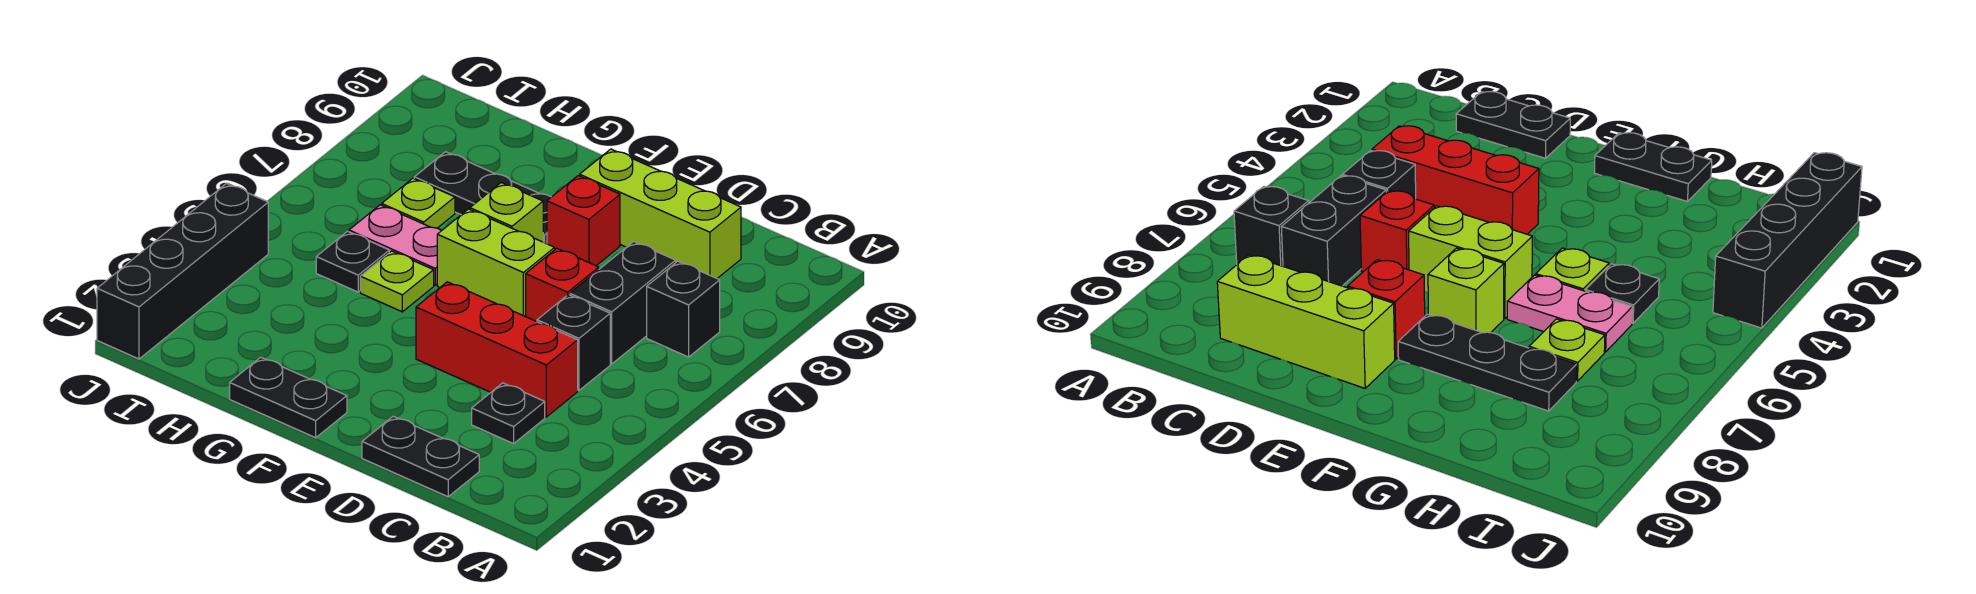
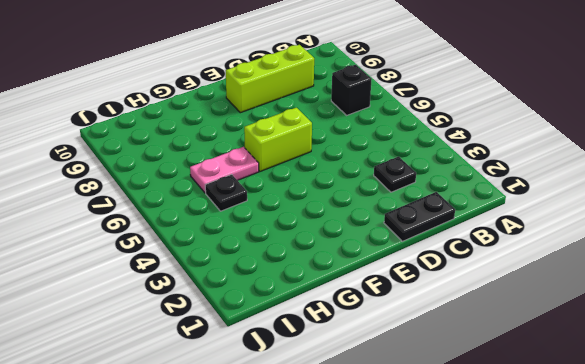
none -> red 1x3 brick [416,282,578,417]
none -> black 1x1 brick [537,295,610,390]
none -> black 1x2 brick [570,242,676,364]

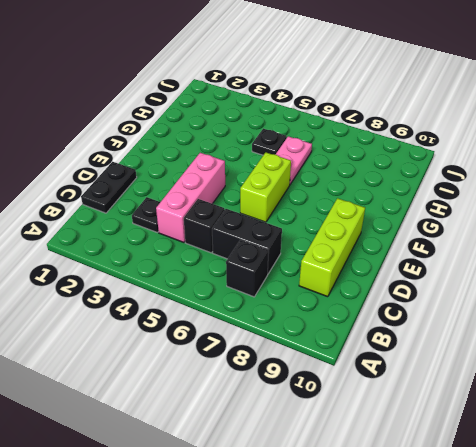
pink 1x3 brick [156,153,225,242] -> red 1x3 brick [416,282,578,417]
none -> red 1x1 brick [526,249,599,322]
none -> red 1x1 brick [547,176,620,266]
none -> black 1x2 plate [230,357,347,438]

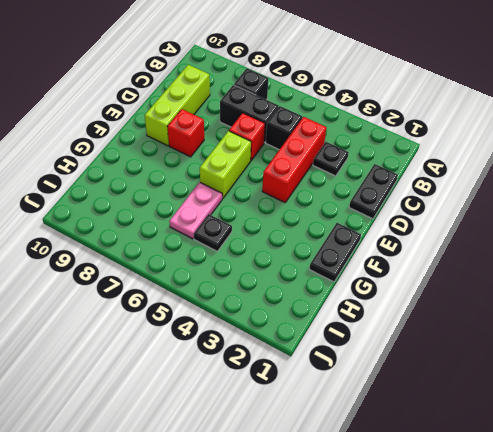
none -> lime 1x1 brick [470,183,543,242]
none -> black 1x3 plate [414,152,551,244]
none -> lime 1x1 plate [360,251,434,312]

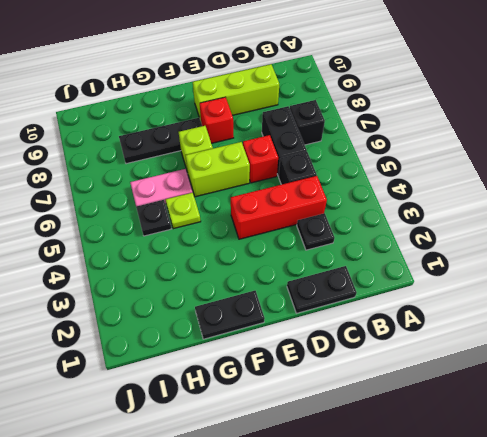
none -> lime 1x1 plate [382,178,455,228]
none -> black 1x4 brick [97,184,268,359]

